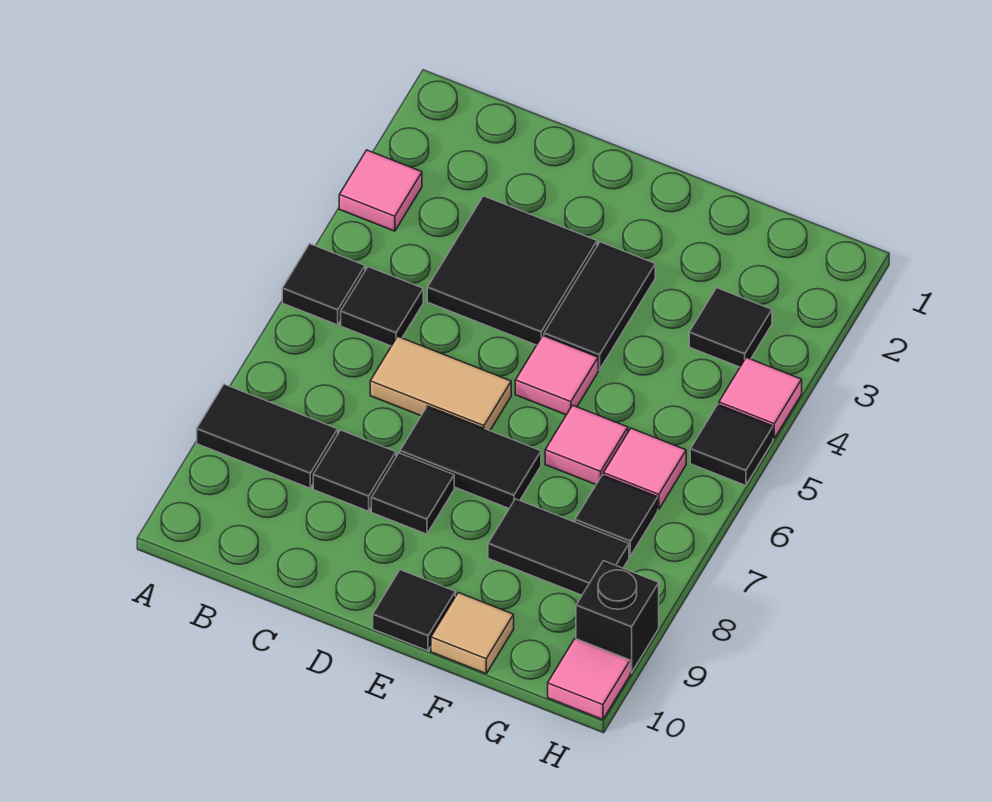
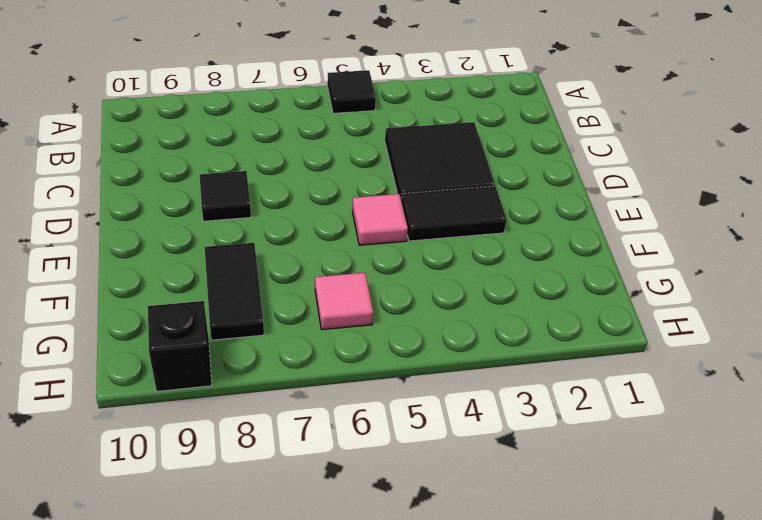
none -> pink 1x1 tile [339,150,422,231]
none -> black 1x2 tile [197,384,338,488]
none -> black 1x1 tile [341,267,423,346]

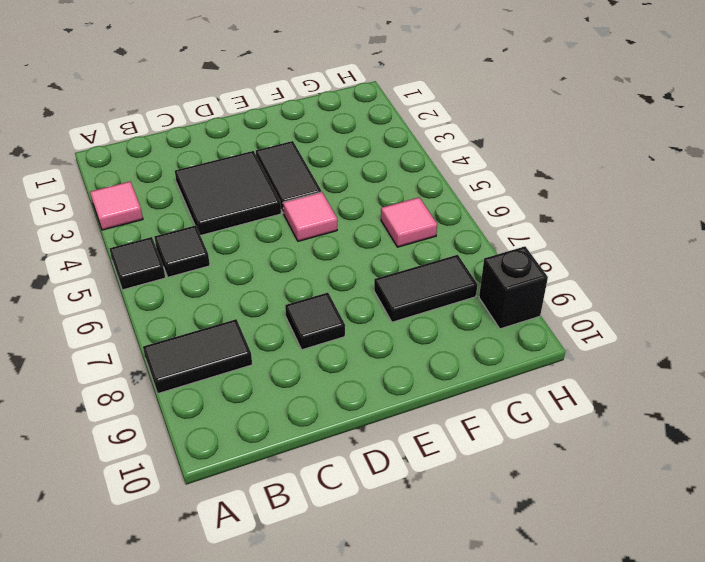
none -> tan 1x2 tile [370,337,511,431]
none -> black 1x1 tile [313,430,396,511]
none -> black 1x2 tile [400,406,541,508]

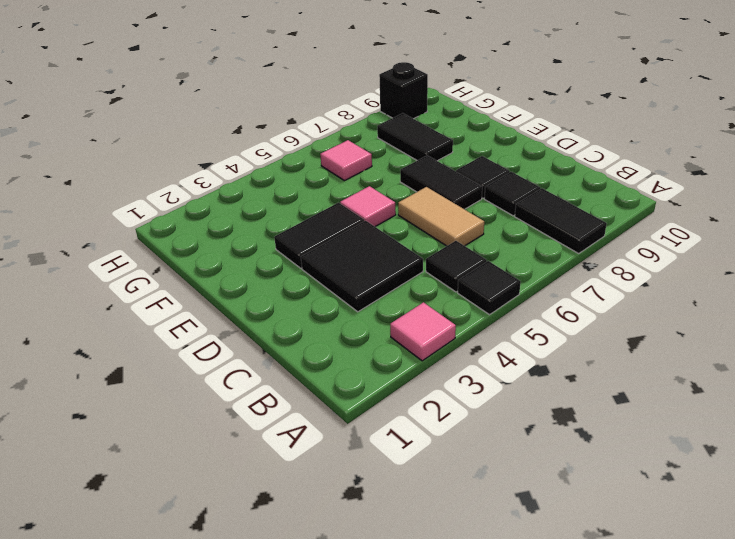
none -> black 1x1 tile [373,570,455,651]
none -> pink 1x1 tile [545,405,628,485]
none -> tan 1x1 tile [431,593,514,673]

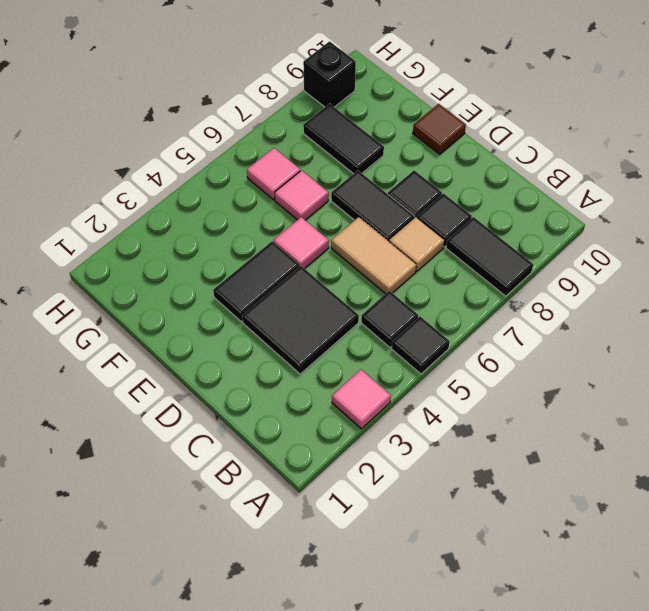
tan 1x1 tile [389,217,444,271] -> tan 1x1 tile moved to [431,593,514,673]
brown 1x1 tile [413,104,466,154] -> black 1x1 tile [373,570,455,651]
none -> black 1x1 tile [689,288,772,367]
none -> black 1x1 tile [575,475,658,556]
none -> pink 1x1 tile [719,358,802,438]

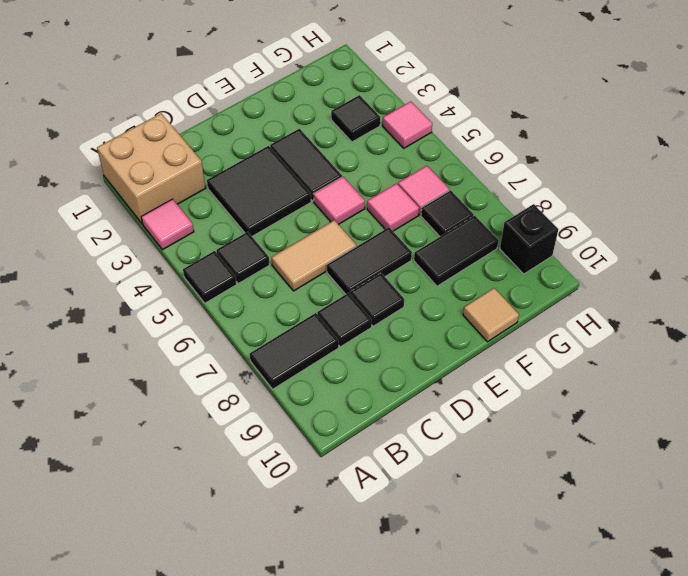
tan 2x2 brick [97,113,205,224] -> none
none -> black 1x1 tile [373,570,455,651]
none -> black 1x1 tile [690,405,773,485]
none -> pink 1x1 tile [548,639,630,720]

